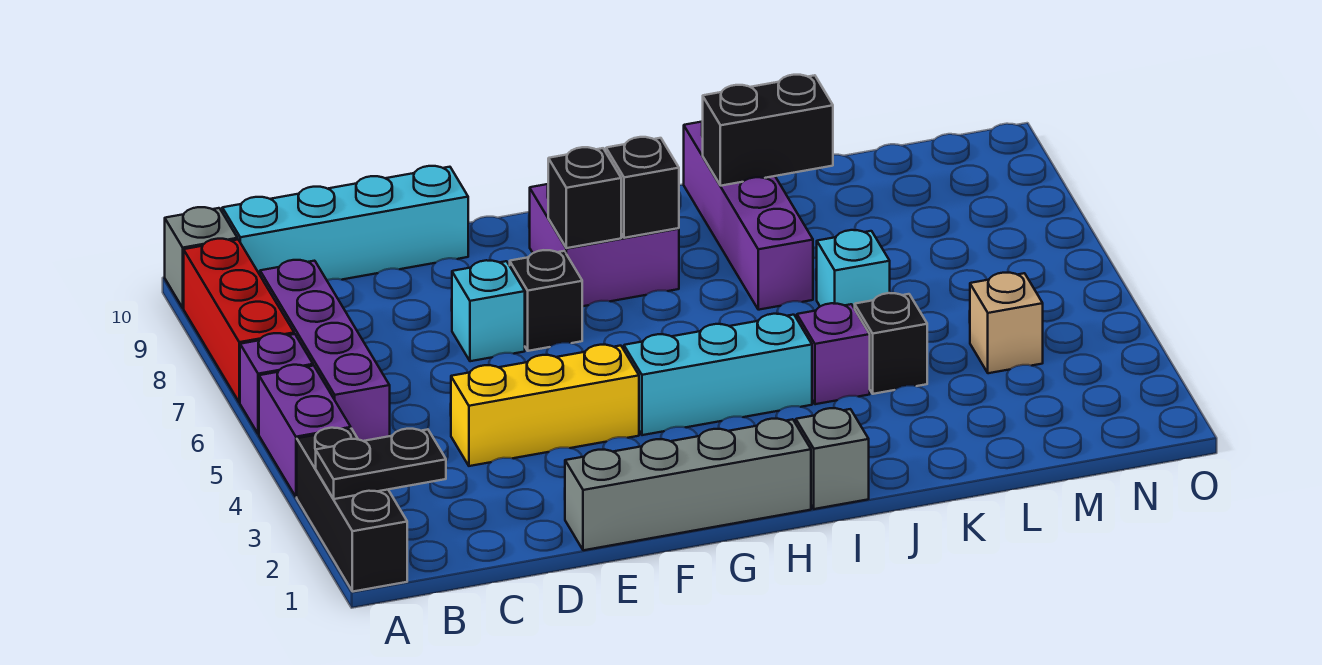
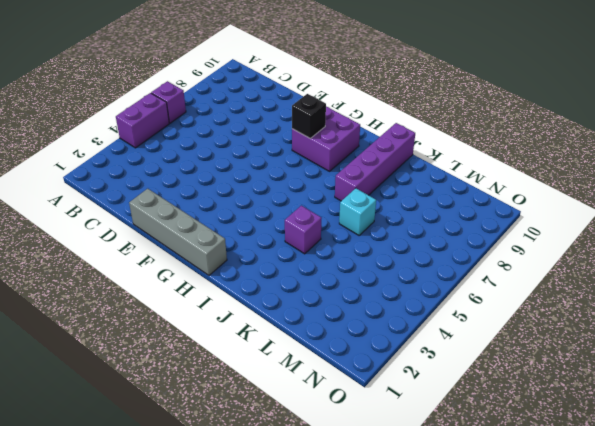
none -> black 1x3 brick [297,428,407,592]
none -> red 1x3 brick [184,239,294,403]
none -> grey 1x1 brick [165,207,238,308]

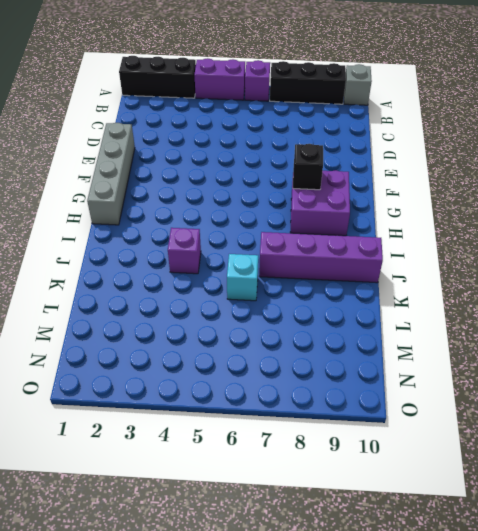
black 1x3 brick [270,61,346,104] -> red 1x3 brick [184,239,294,403]
none -> purple 1x4 brick [260,260,390,441]
none -> cyan 1x4 brick [222,166,468,280]
none -> yellow 1x3 brick [451,345,639,466]

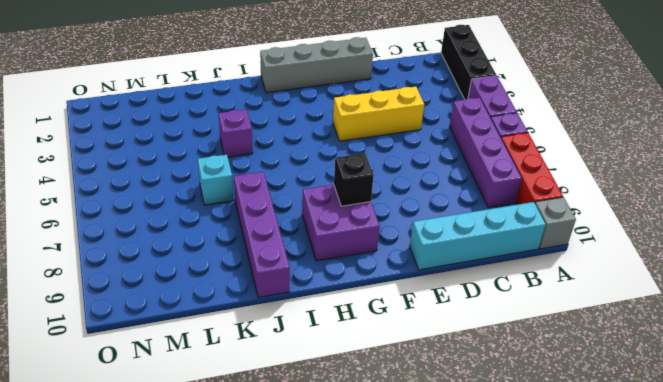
none -> cyan 1x1 brick [452,260,525,361]
none -> black 1x1 brick [510,250,582,351]
none -> cyan 1x3 brick [624,314,812,435]

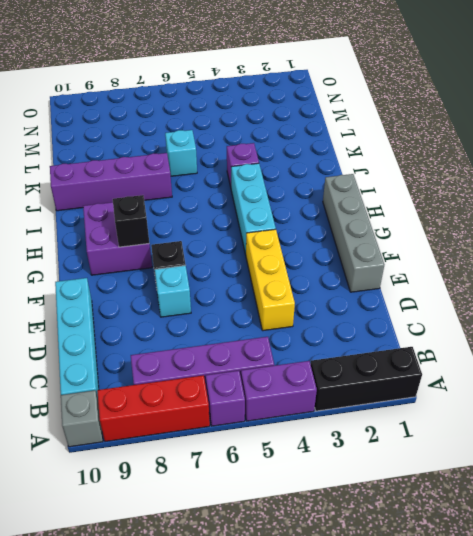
none -> grey 1x1 brick [796,408,869,509]
none -> black 1x1 brick [855,293,927,394]
none -> tan 1x1 brick [970,273,1043,373]

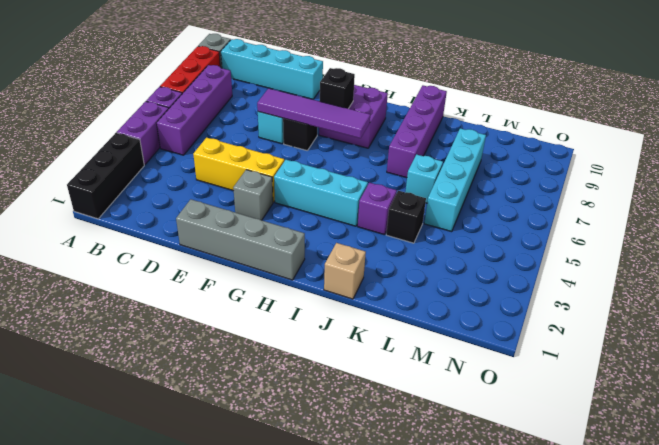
purple 1x4 tile [257,88,370,138] -> none
grey 1x1 brick [233,170,273,220] -> grey 1x1 brick moved to [796,408,869,509]
tan 1x1 brick [324,243,366,299] -> tan 1x1 brick moved to [970,273,1043,373]
cyan 1x4 brick [424,128,486,232] -> none
none -> black 1x2 plate [316,429,446,499]
none -> black 1x1 brick [606,137,679,238]
none -> black 1x2 brick [703,75,833,186]

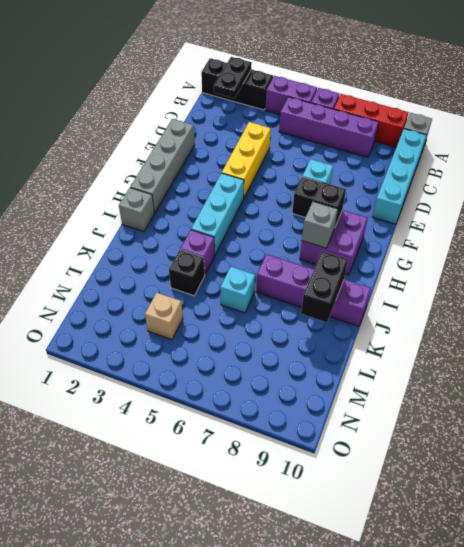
grey 1x1 brick [302,201,338,248] -> black 1x1 brick [606,137,679,238]

